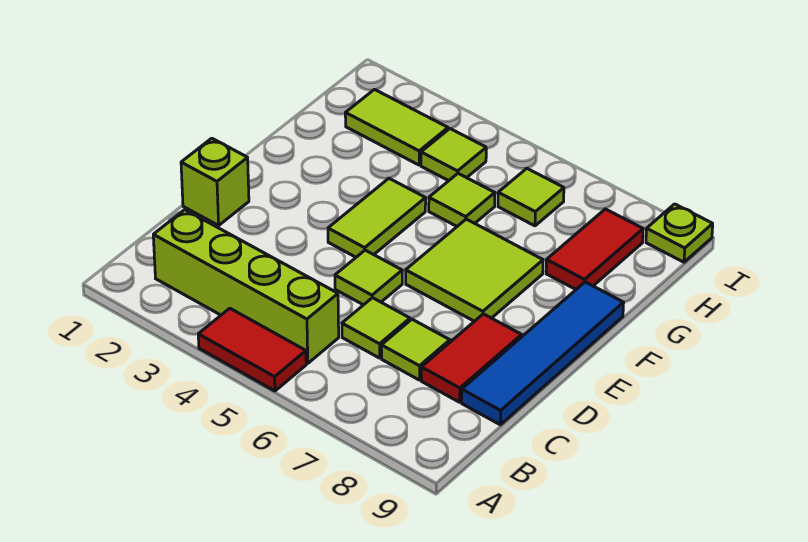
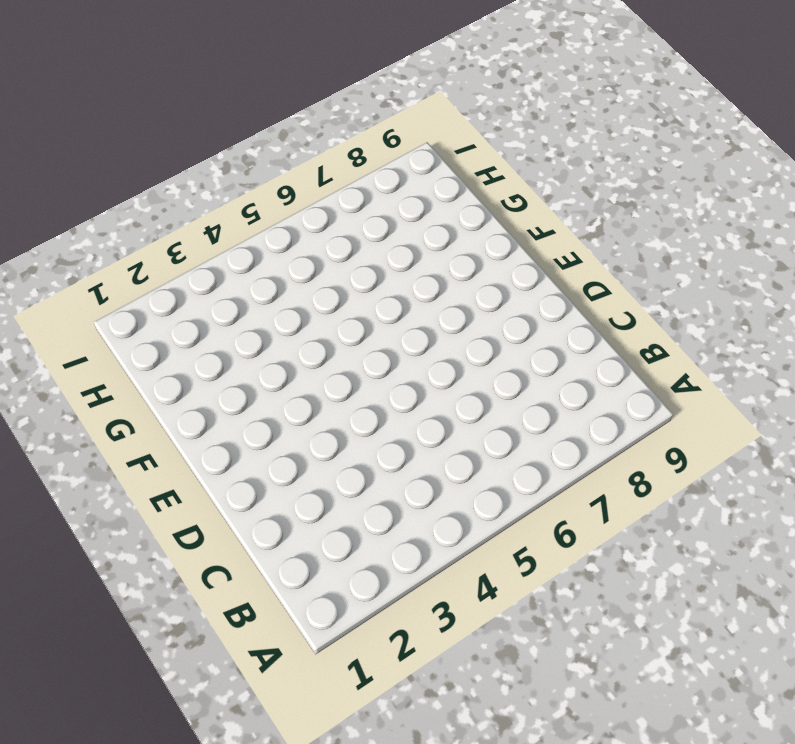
none -> red 1x2 tile [198,308,306,391]
none -> lime 1x4 brick [153,210,339,363]
none -> lime 1x1 tile [342,298,410,358]

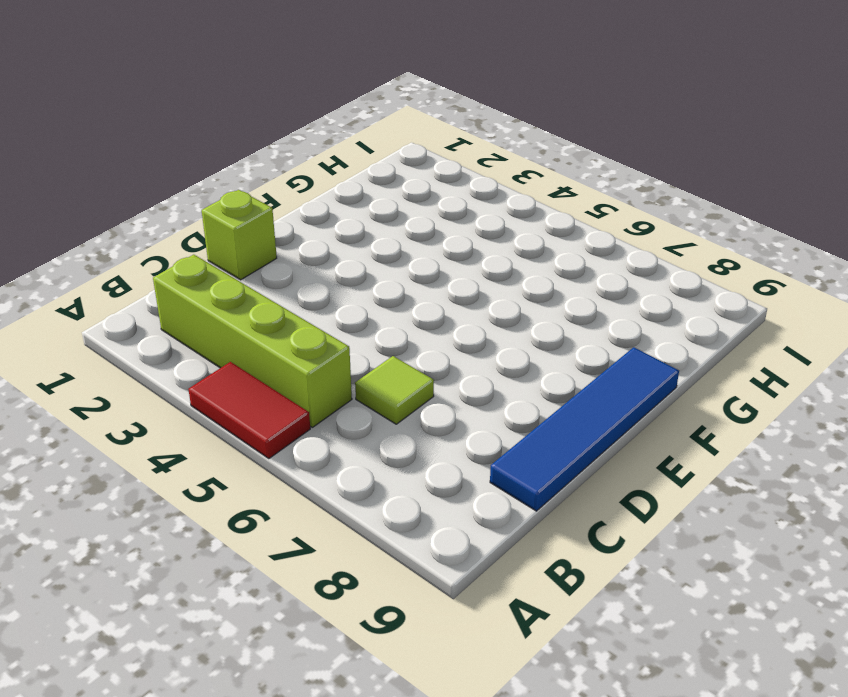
none -> lime 1x1 tile [381,319,450,380]
none -> red 1x2 tile [421,314,522,402]
none -> lime 1x1 tile [335,250,402,305]

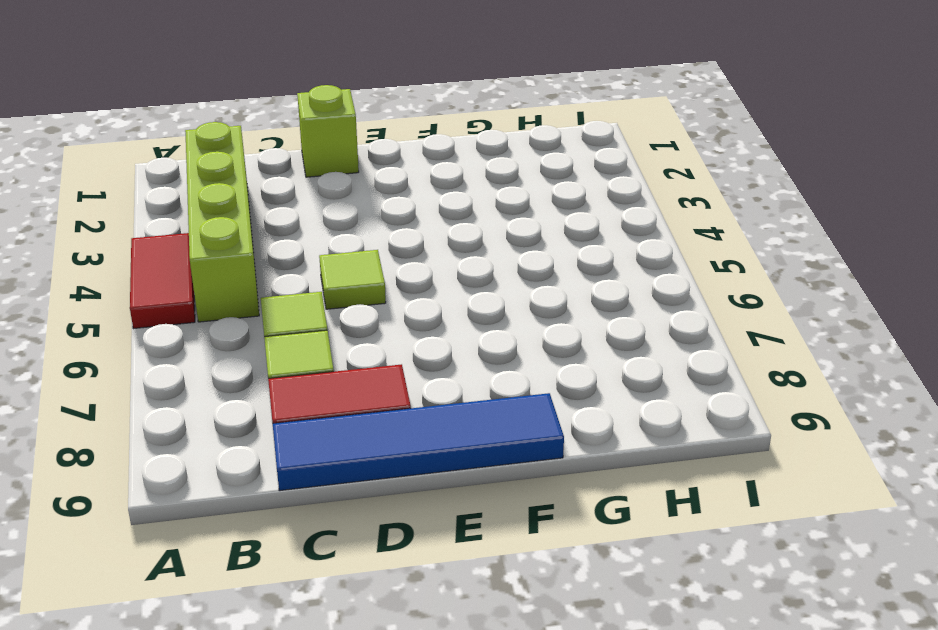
none -> lime 1x2 tile [328,178,426,257]
none -> lime 2x2 tile [406,219,543,321]
none -> lime 1x1 tile [429,173,495,226]

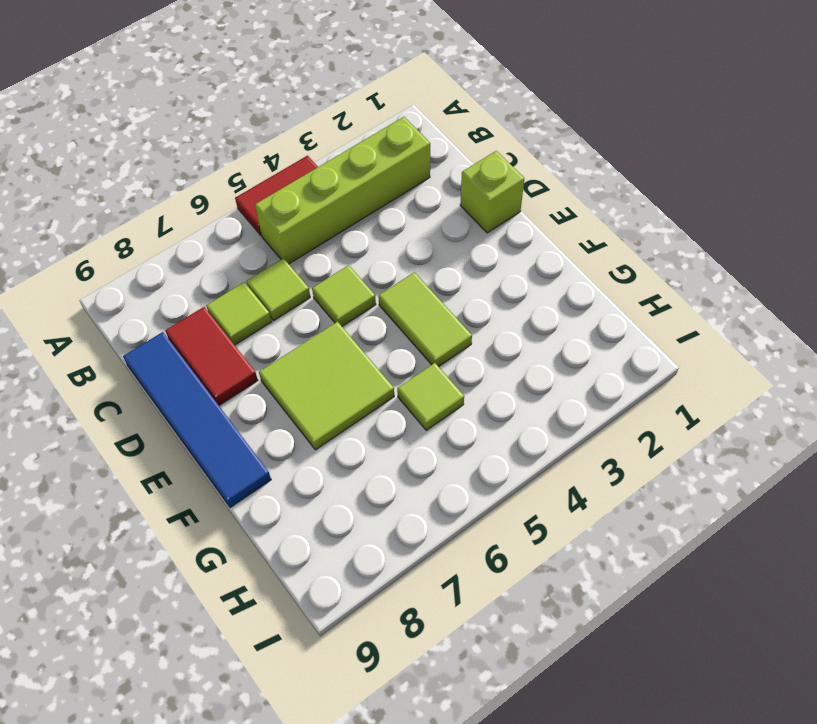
none -> red 1x2 tile [546,209,643,289]
none -> lime 1x2 tile [345,90,448,165]
none -> lime 1x1 tile [421,129,486,181]

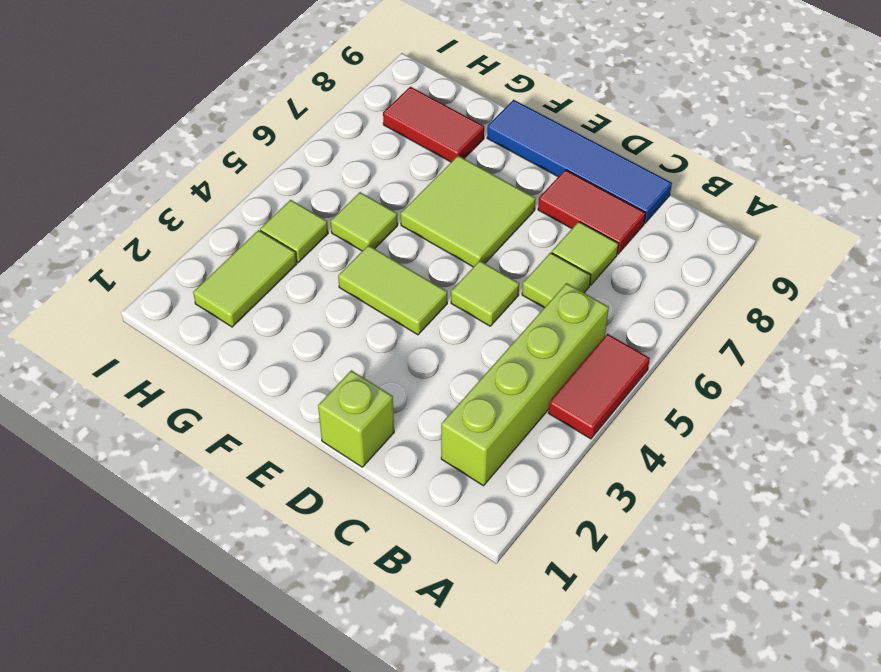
none -> lime 1x1 tile [498,169,564,226]
none -> lime 1x1 plate [646,204,713,262]

